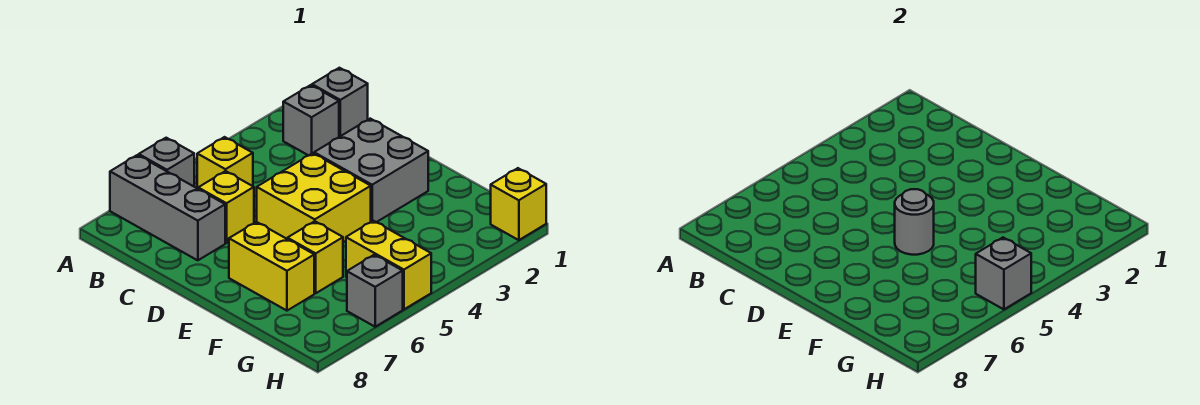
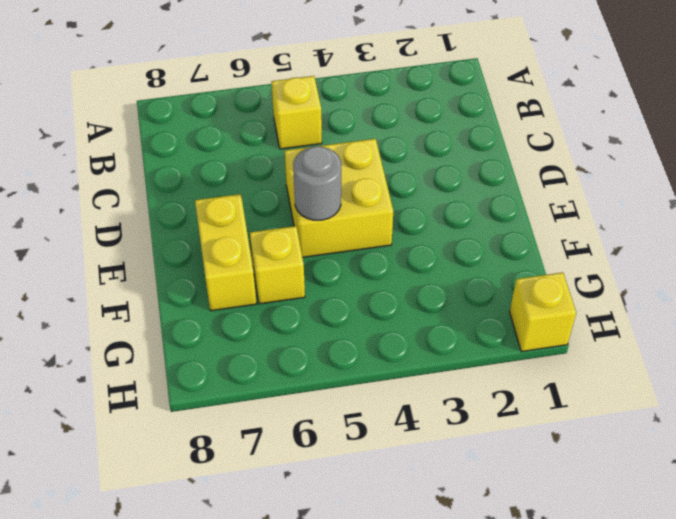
none -> grey 1x1 brick [139,138,194,186]
none -> grey 1x3 brick [110,155,225,260]
none -> grey 1x1 brick [312,68,368,137]

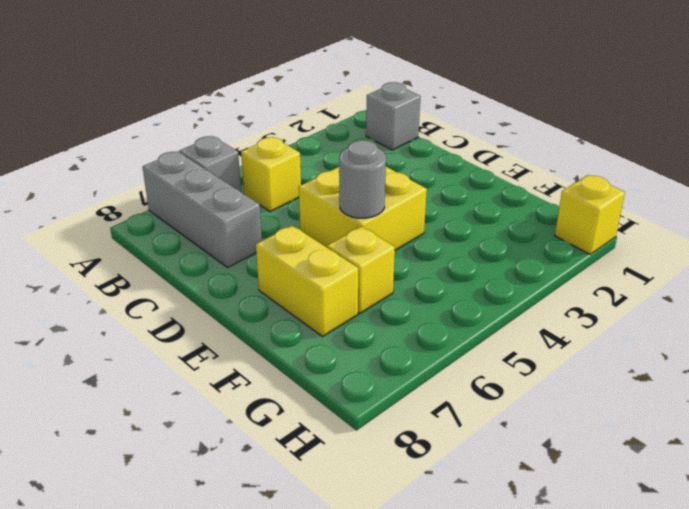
none -> grey 1x1 brick [283,85,339,155]
none -> yellow 1x1 brick [198,171,254,243]
none -> grey 2x2 brick [314,119,428,222]

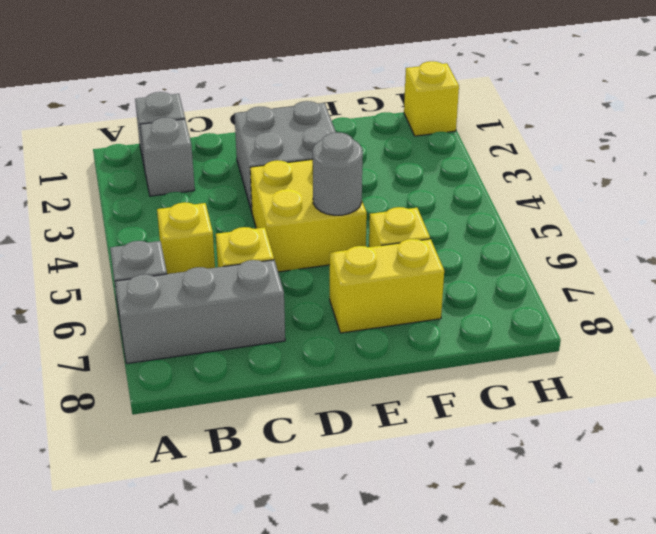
none -> yellow 1x2 brick [346,221,431,309]
none -> grey 1x1 brick [347,255,403,327]
none -> grey 1x1 brick [976,238,1031,309]

